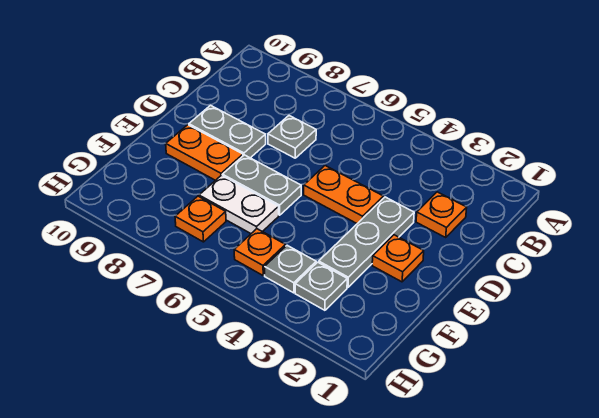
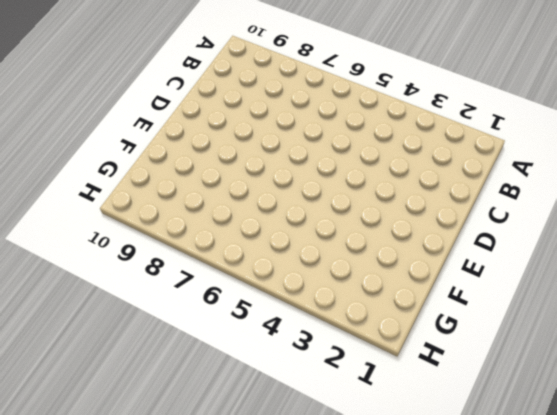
none -> orange 1x1 plate [416,192,467,237]
none -> grey 1x1 plate [268,116,316,158]
none -> grey 1x3 plate [319,197,414,287]

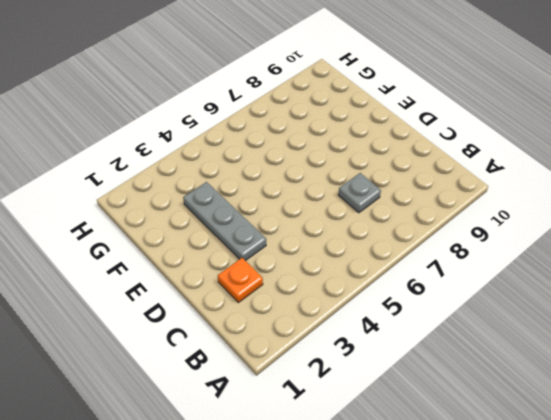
none -> orange 1x2 plate [304,166,384,224]
none -> grey 1x2 plate [189,105,266,158]
none -> orange 1x1 plate [372,235,424,282]

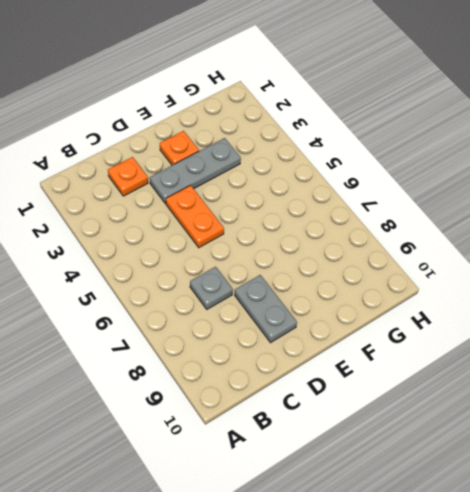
none -> grey 1x2 plate [223,155,301,215]
none -> orange 1x2 plate [166,125,243,180]
none -> white 1x2 plate [199,175,279,233]

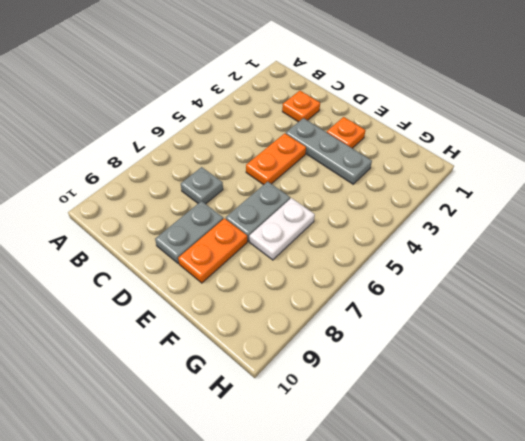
none -> grey 1x1 plate [295,262,347,310]
none -> grey 1x1 plate [265,245,316,293]
none -> orange 1x1 plate [234,229,286,275]

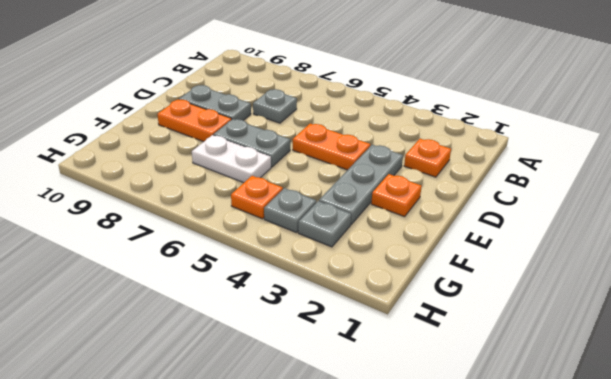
none -> orange 1x1 plate [175,196,226,242]

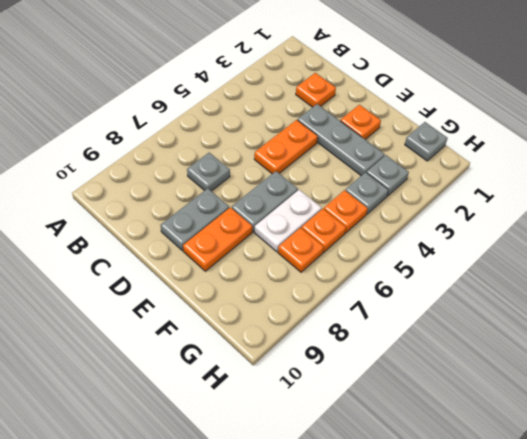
grey 1x1 plate [405,122,448,161] -> none
orange 1x1 plate [302,209,346,252] -> none

